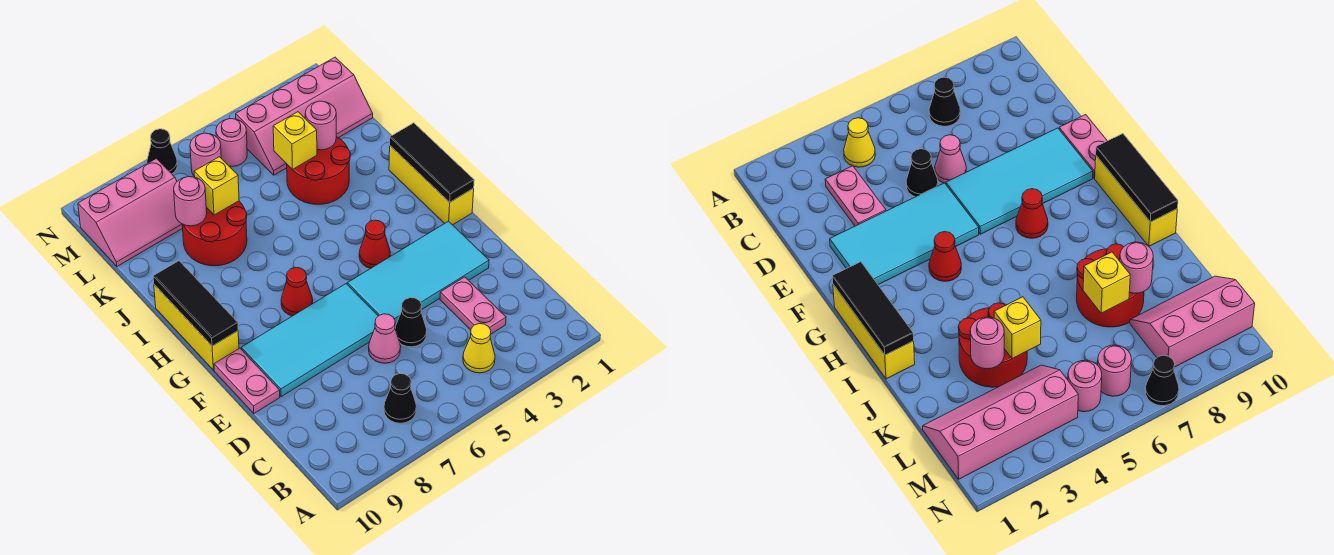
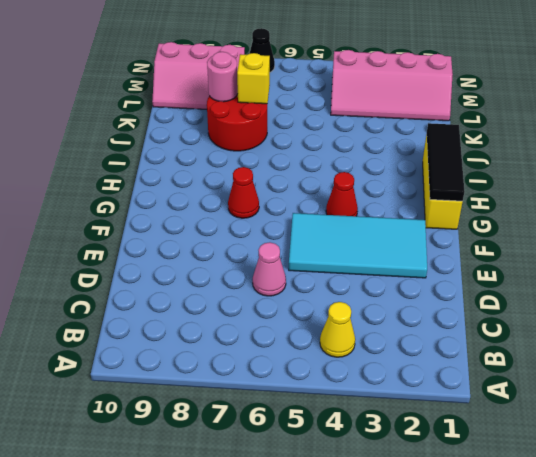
none -> black 1x1 cone [384,374,416,423]
none -> pink 1x2 plate [440,277,506,334]
none -> black 1x1 cone [395,298,427,347]

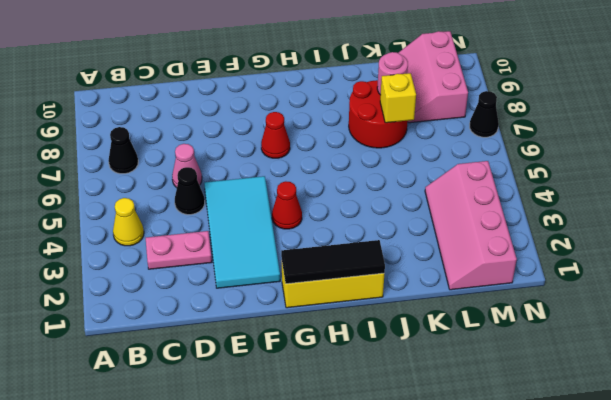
none -> cyan 2x4 tile [241,284,378,397]
none -> pink 1x2 plate [214,348,280,413]
none -> yellow 1x3 brick [154,285,239,370]

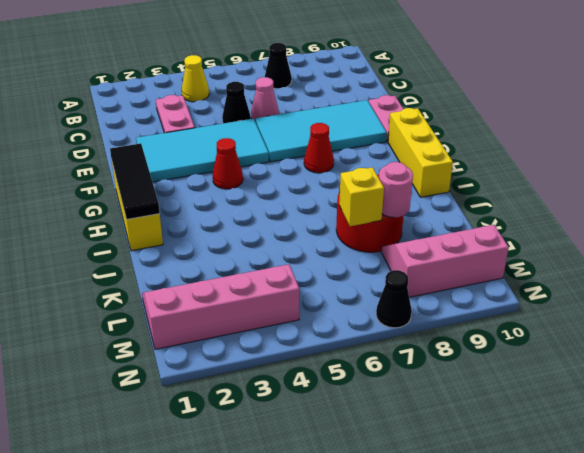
none -> red 2x2 round brick [287,137,350,204]
none -> pink 1x1 round brick [216,119,247,167]
none -> pink 1x1 round brick [190,133,221,177]

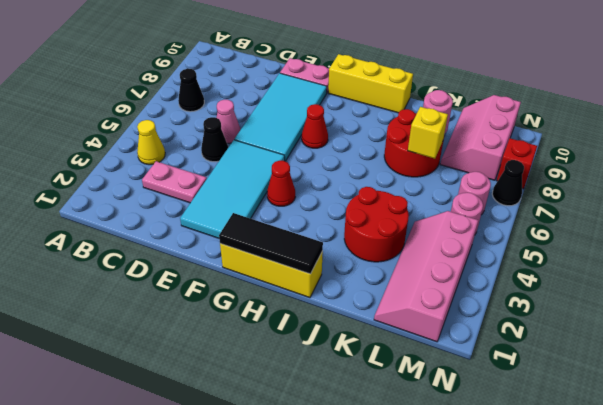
red 1x1 brick [497,138,537,189] -> none
none -> black 1x3 tile [153,261,238,346]
none -> pink 1x1 round brick [305,101,336,150]
none -> yellow 1x1 brick [273,112,317,170]

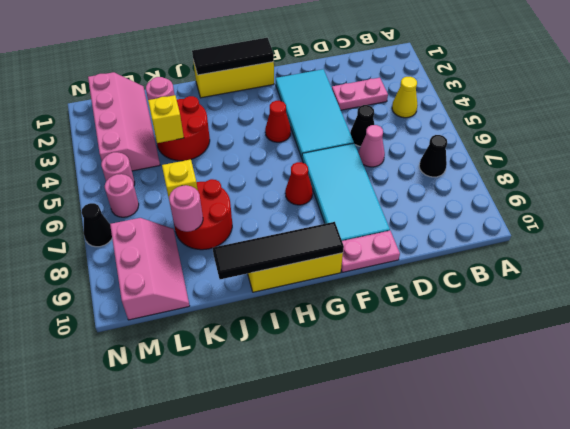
black 1x4 tile [213,222,344,279] -> black 1x3 tile [153,261,238,346]

